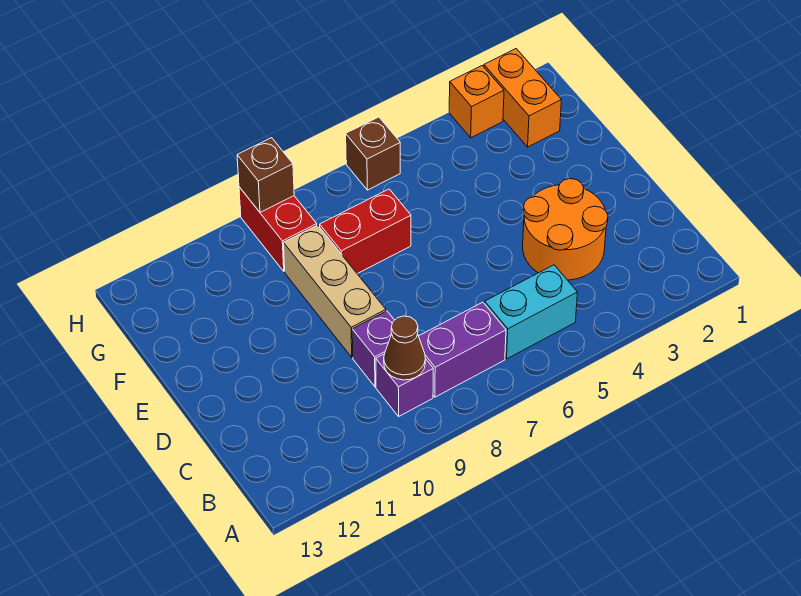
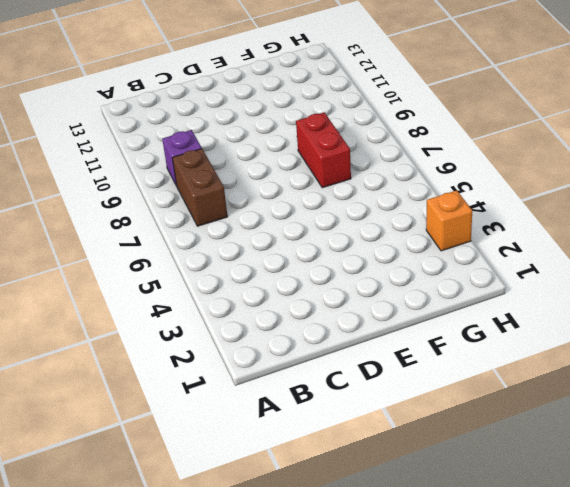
brown 1x2 brick [172,149,228,226] -> purple 1x2 brick [419,302,506,397]
none -> cyan 1x2 brick [485,265,577,359]
none -> orange 2x2 round brick [523,179,608,280]
none -> purple 1x1 brick [352,311,394,387]

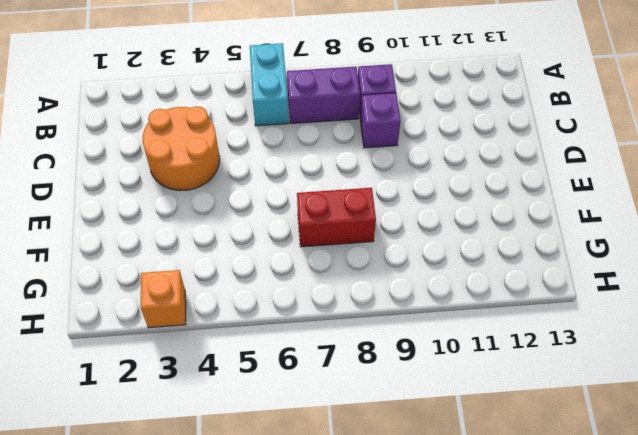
cyan 1x2 brick [250,43,289,126] -> cyan 1x2 brick turned to [485,265,577,359]
none -> tan 1x3 brick [284,225,386,357]
none -> orange 1x2 brick [484,49,561,147]
none -> red 1x2 brick [239,187,317,271]

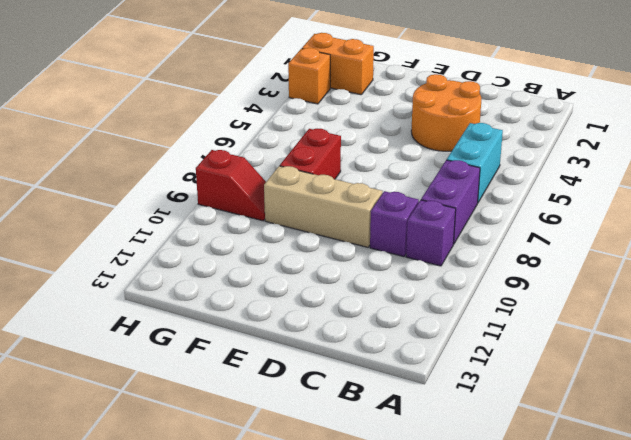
red 1x2 slope [196,150,266,221] -> red 1x2 brick [239,187,317,271]
none -> brown 1x1 brick [346,117,400,190]
none -> brown 1x1 cone [384,316,425,380]
none -> brown 1x1 brick [237,138,294,212]

